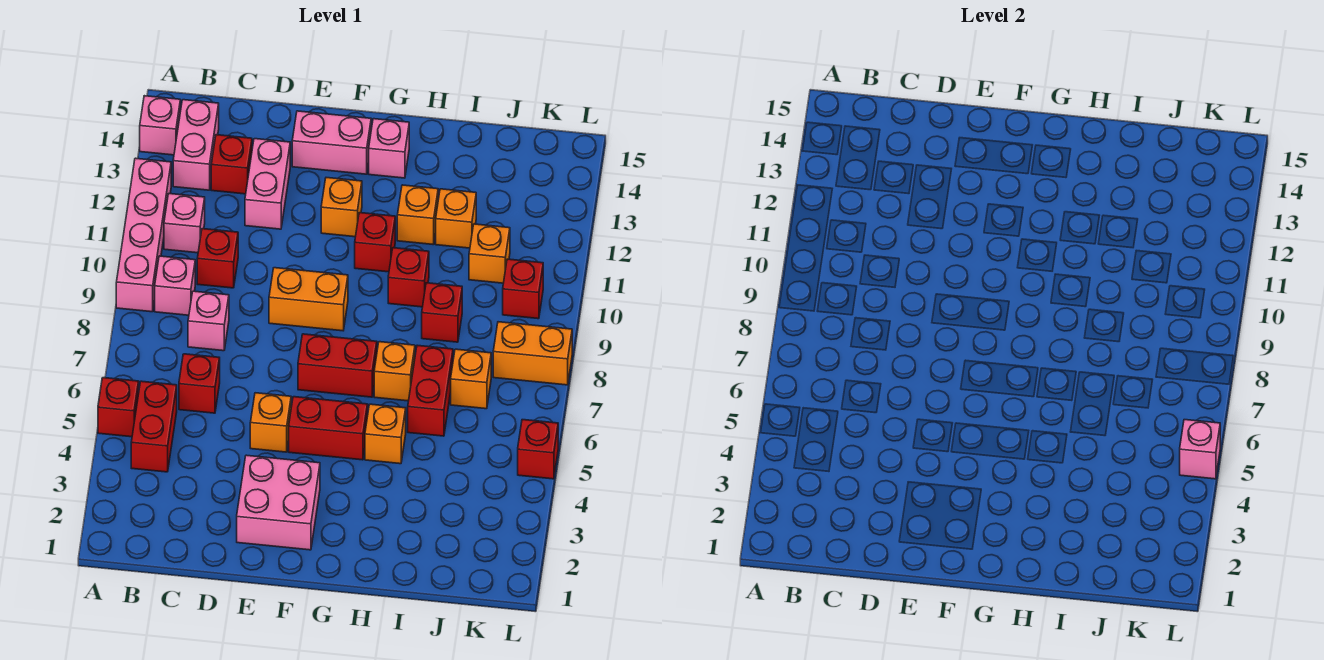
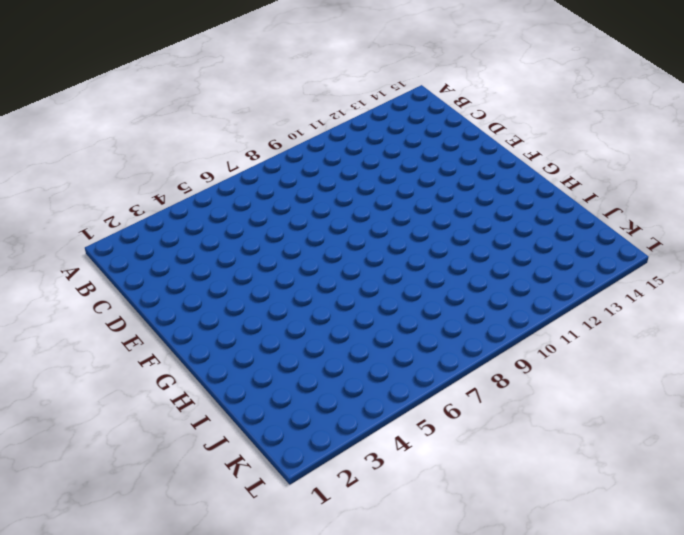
none -> red 1x1 brick [98,378,139,437]
none -> pink 1x4 brick [116,158,171,312]
none -> pink 1x1 brick [140,96,180,155]
none -> red 1x2 brick [131,381,177,472]

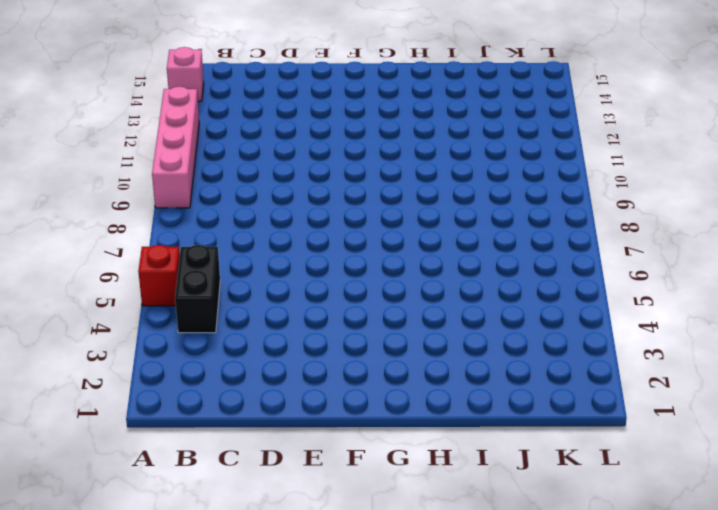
black 1x2 brick [175,245,220,333] -> red 1x2 brick [131,381,177,472]
none -> pink 1x1 brick [155,256,195,315]
none -> pink 1x1 brick [164,194,205,253]
none -> pink 1x2 brick [173,100,219,190]
none -> red 1x1 brick [179,354,220,413]

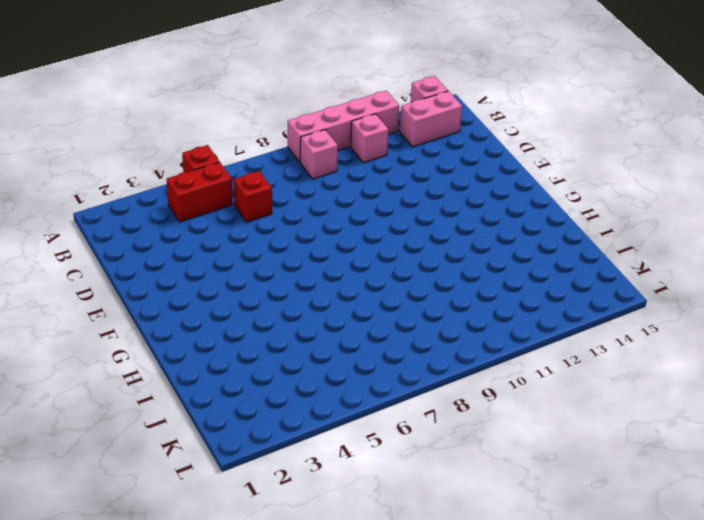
none -> pink 1x1 brick [188,291,229,351]
none -> red 1x1 brick [197,229,238,288]
none -> red 1x1 brick [211,135,252,194]
none -> pink 1x2 brick [245,139,290,229]

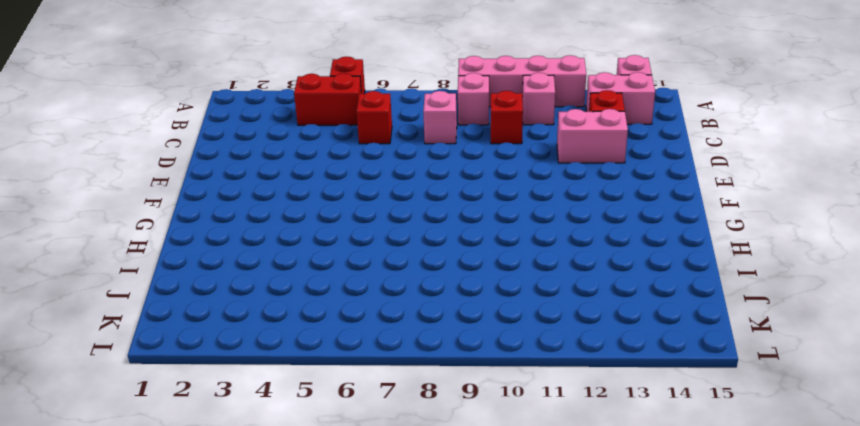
none -> pink 2x2 brick [237,455,320,550]
none -> orange 1x1 brick [250,393,291,452]
none -> orange 1x2 brick [269,268,348,331]
none -> pink 1x2 brick [292,111,371,174]

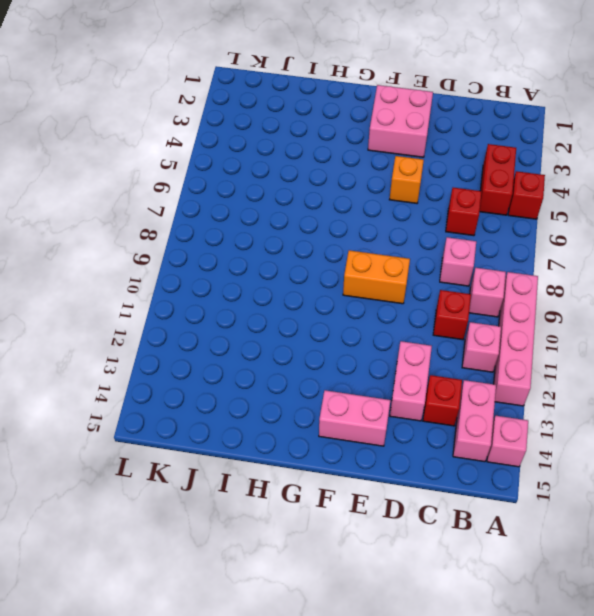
none -> red 1x2 brick [289,397,368,460]
none -> red 1x2 brick [298,334,377,397]
none -> orange 1x1 brick [321,178,362,237]
none -> red 1x1 brick [355,213,395,272]

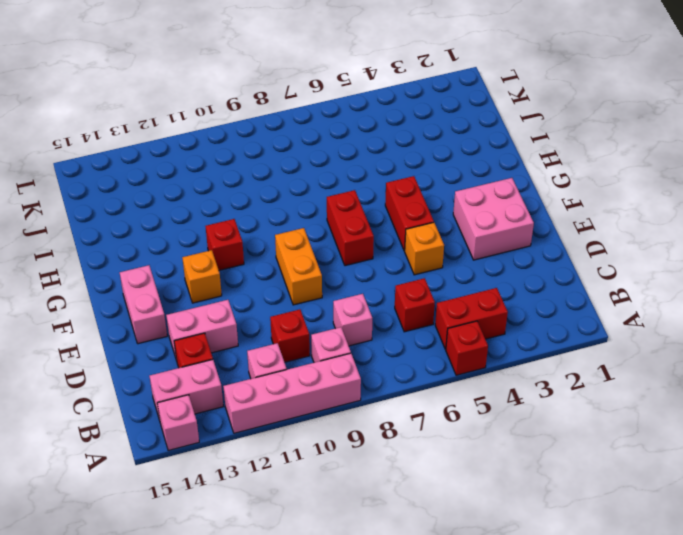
none -> pink 1x1 brick [369,119,409,178]
none -> orange 1x1 brick [365,404,406,464]
none -> orange 1x1 brick [374,342,415,401]
none -> red 1x1 brick [388,248,429,307]

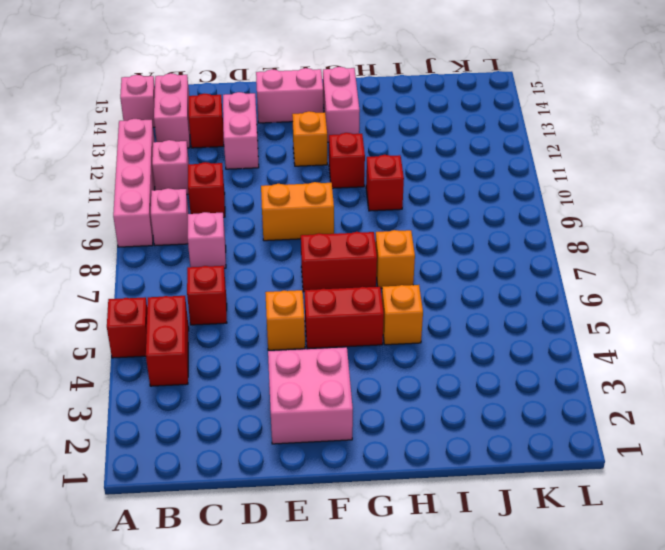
pink 1x2 brick [323,67,360,142] -> pink 1x1 brick [369,119,409,178]
none -> orange 1x1 brick [397,185,438,245]
none -> red 1x2 brick [408,345,453,436]
none -> red 1x1 brick [422,283,462,342]
none -> orange 1x1 brick [436,189,476,248]

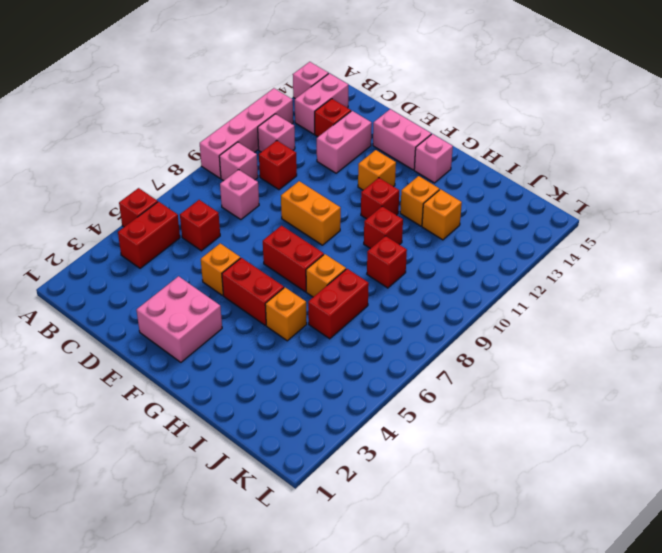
none -> orange 1x1 brick [451,349,491,409]
none -> orange 1x1 brick [469,224,510,283]
none -> orange 1x2 brick [493,322,572,385]
none -> red 1x1 brick [503,259,543,319]

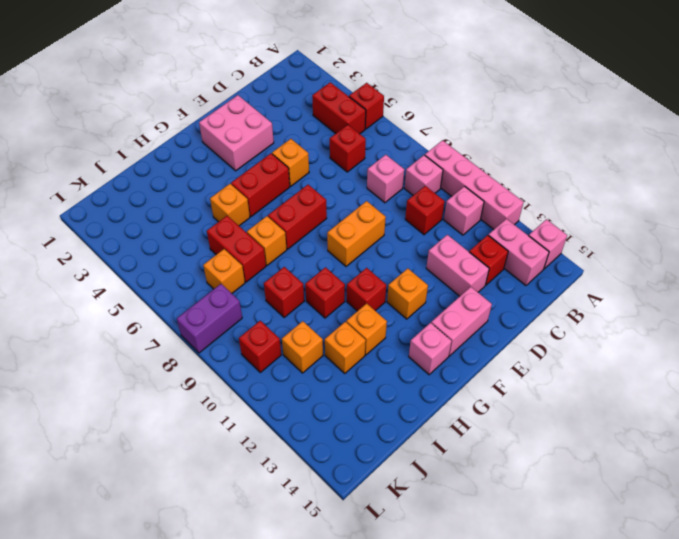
purple 1x2 brick [177,284,242,353] -> orange 1x2 brick [493,322,572,385]
none -> red 1x1 brick [518,420,558,479]
none -> pink 1x1 brick [1180,420,1220,479]

